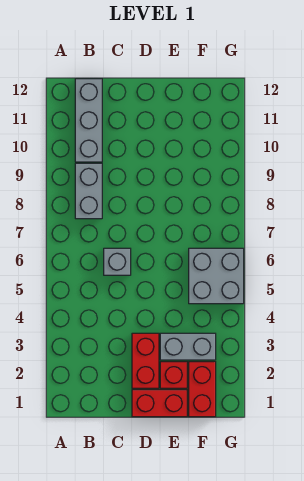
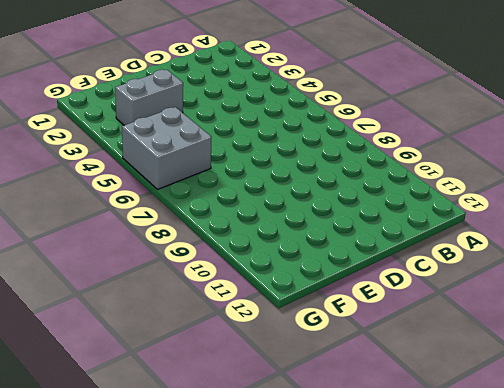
none -> grey 1x2 brick [75,163,102,219]
none -> grey 1x3 brick [75,79,102,162]

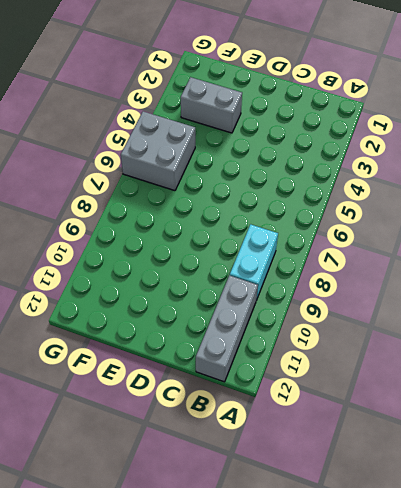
cyan 1x2 brick [230,224,278,300] -> grey 1x2 brick [75,163,102,219]
none -> grey 1x1 brick [104,248,131,275]
none -> red 1x2 brick [132,390,187,417]

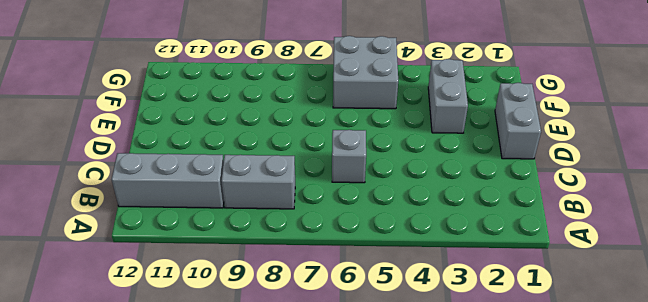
grey 1x2 brick [495,83,541,159] -> red 1x2 brick [132,390,187,417]
none -> red 1x2 brick [132,333,159,388]
none -> red 1x1 brick [160,362,187,388]

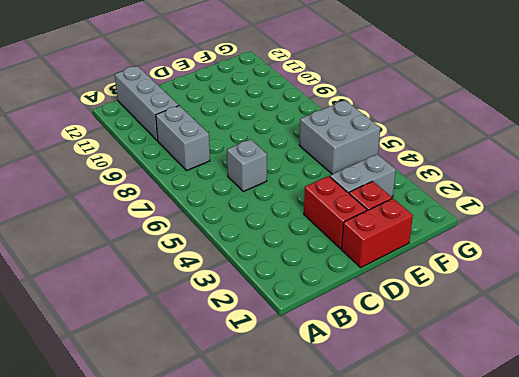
none -> red 1x2 brick [189,362,216,417]

